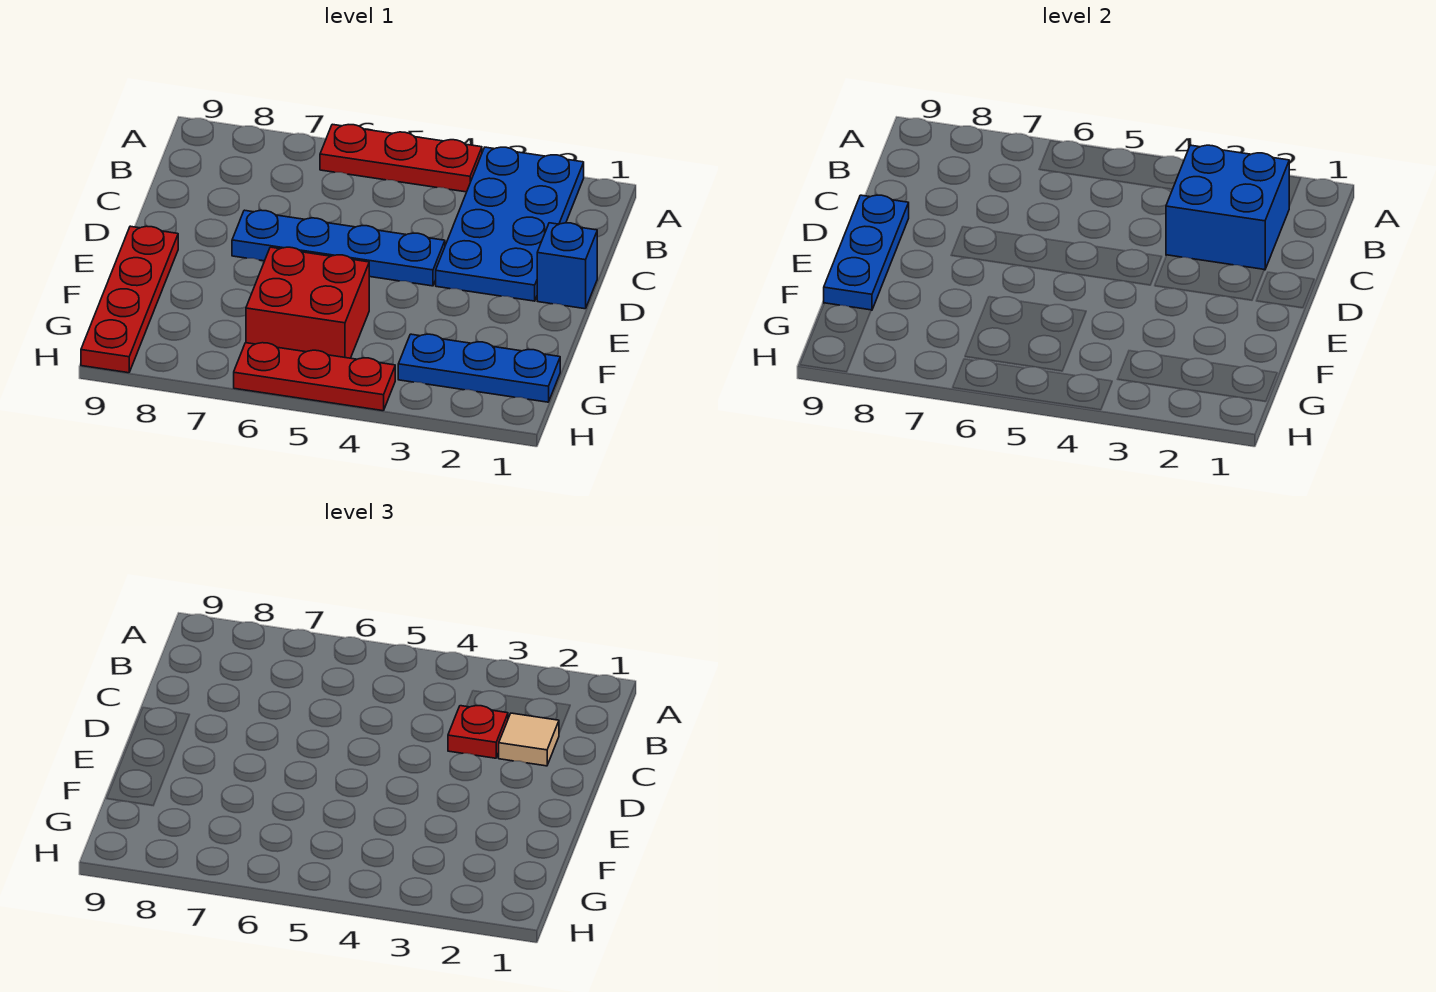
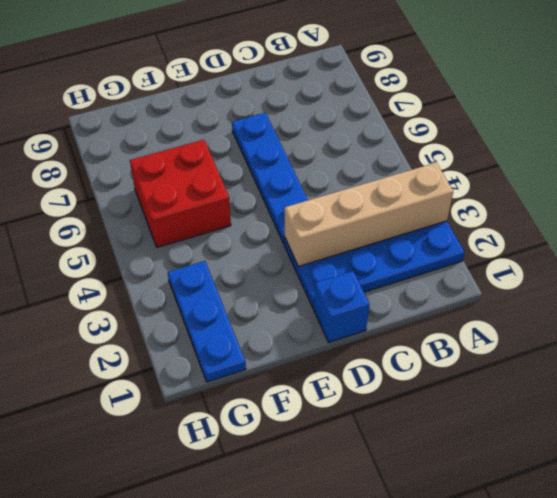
tan 1x4 brick [285,163,453,266] -> blue 2x2 brick [1166,145,1289,270]
none -> red 1x3 plate [320,124,482,192]
none -> red 1x4 plate [81,226,178,373]
none -> red 1x3 plate [234,343,395,411]

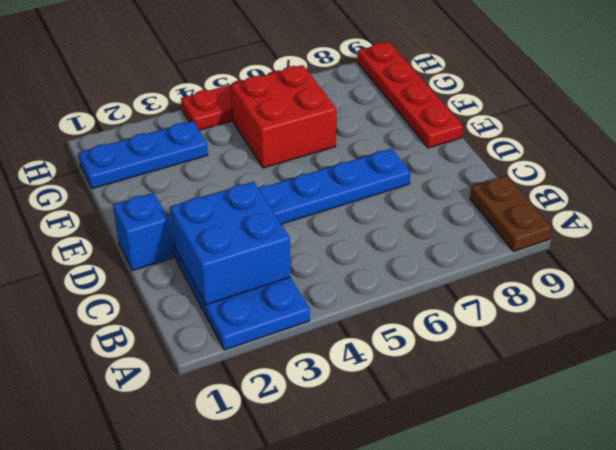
brown 1x2 plate [470,176,552,251] -> none
none -> red 1x3 plate [320,124,482,192]
none -> blue 1x3 plate [824,195,909,310]
none -> tan 1x1 tile [499,713,559,766]

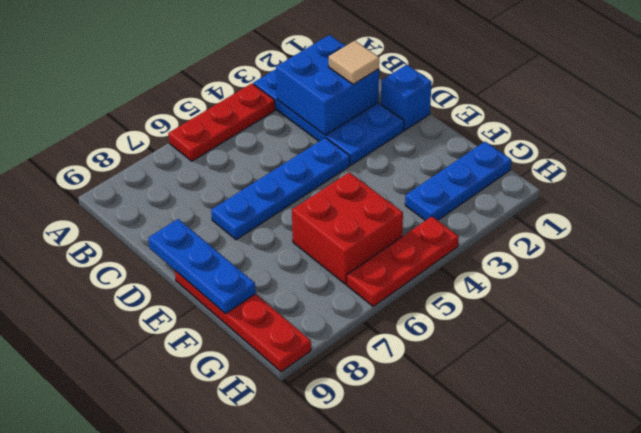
none -> red 1x1 plate [448,706,508,758]

